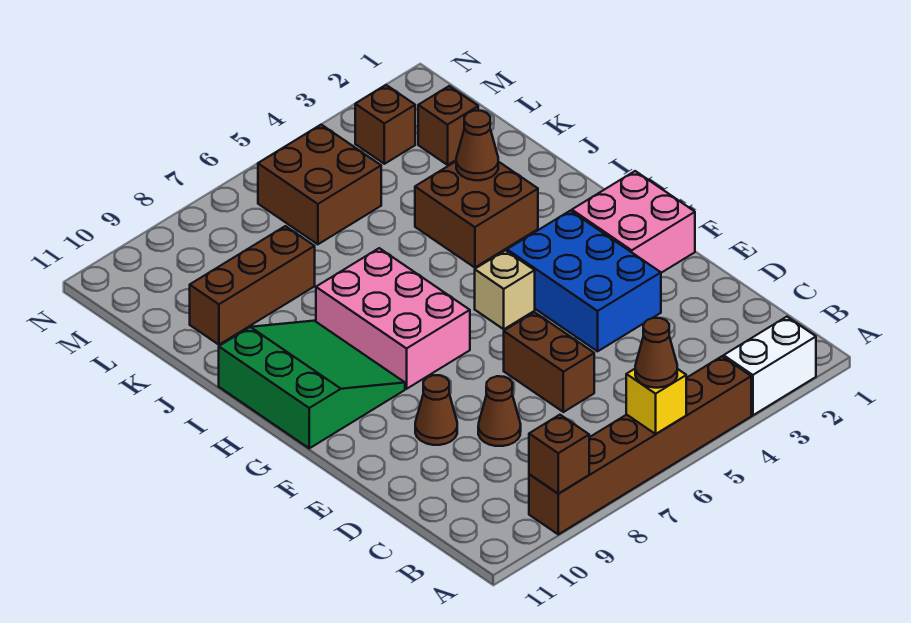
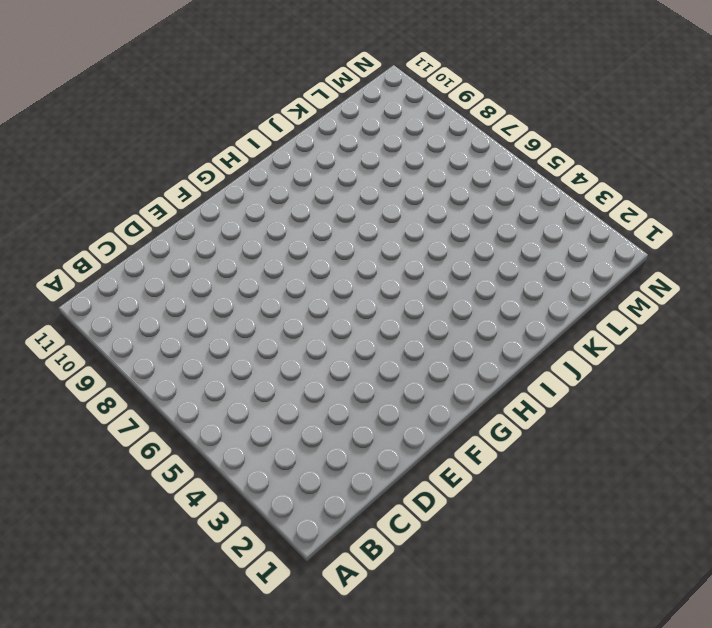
none -> white 1x2 brick [724,317,816,415]
none -> brown 1x6 brick [529,356,751,534]
none -> brown 1x2 brick [504,312,594,412]

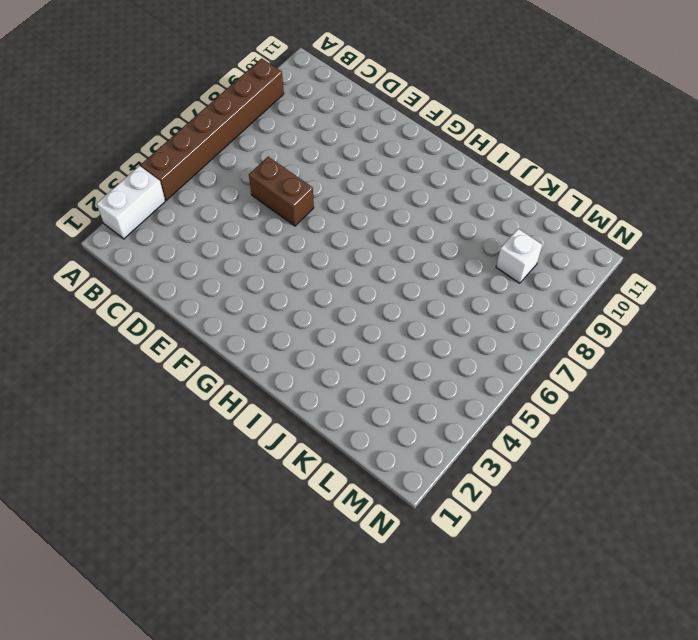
white 1x1 brick [496,229,542,283] -> none
none -> brown 1x1 cone [478,376,521,446]
none -> blue 2x3 brick [507,211,661,351]
none -> brown 1x1 cone [415,375,457,445]

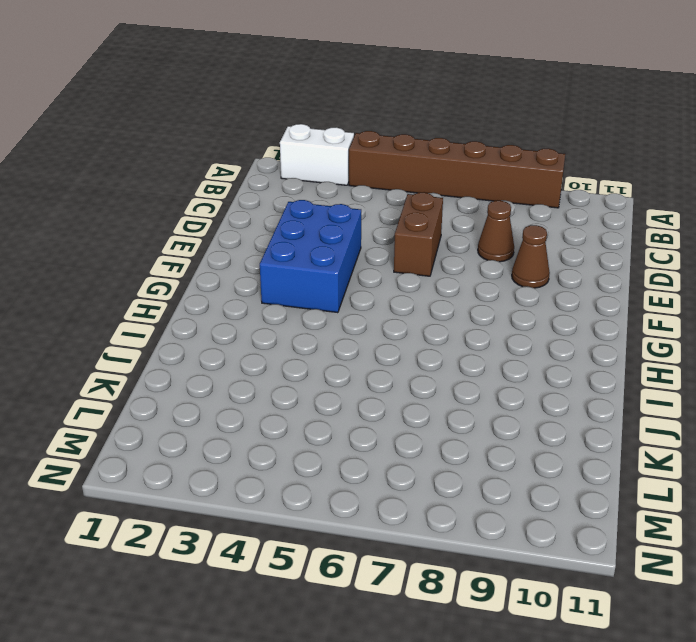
none -> pink 2x2 brick [572,171,695,273]
none -> tan 1x1 brick [475,250,535,329]
none -> pink 2x3 brick [316,248,470,389]

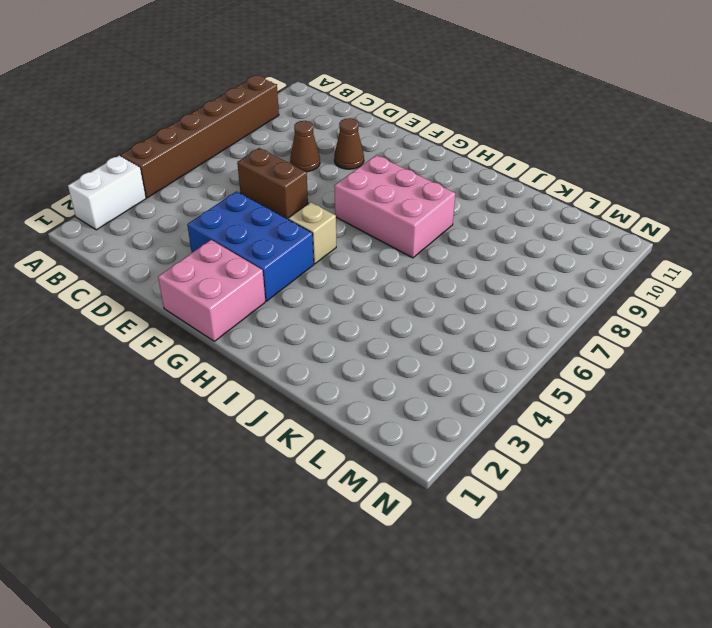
none -> green 3x3 slope [219,321,405,448]
none -> brown 2x2 brick [415,162,538,268]
none -> brown 1x3 brick [190,226,315,345]

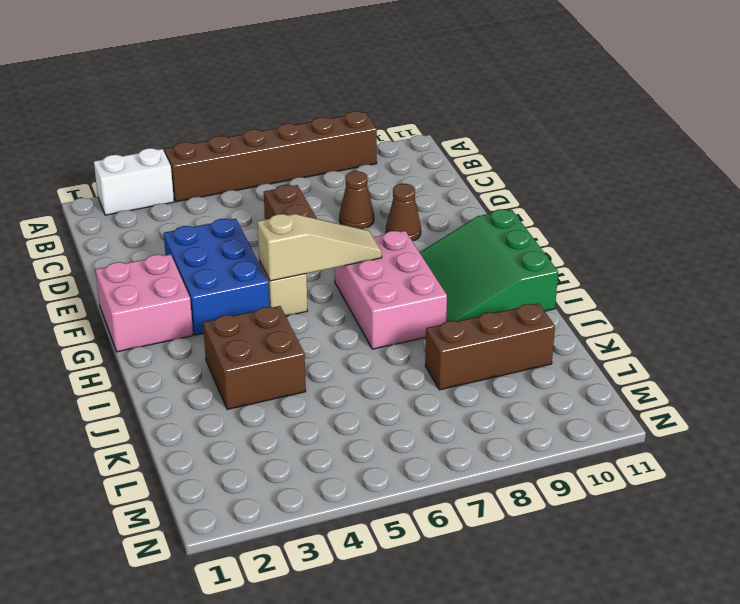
tan 1x3 slope [257,214,382,281] -> none
none -> brown 1x1 brick [418,86,478,165]
none -> brown 2x2 brick [258,125,381,244]
none -> brown 1x1 brick [355,85,415,164]

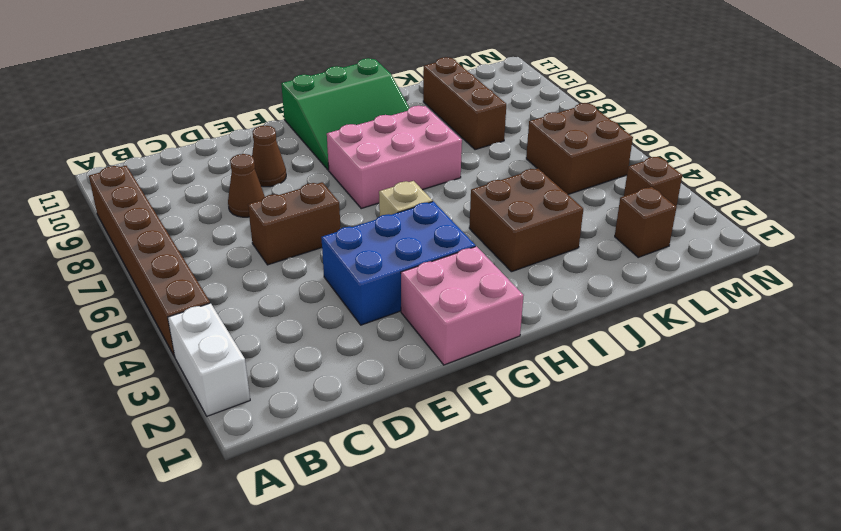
none -> yellow 1x1 brick [626,369,686,434]
none -> brown 1x1 brick [529,415,589,494]
none -> brown 1x1 cone [456,111,498,180]

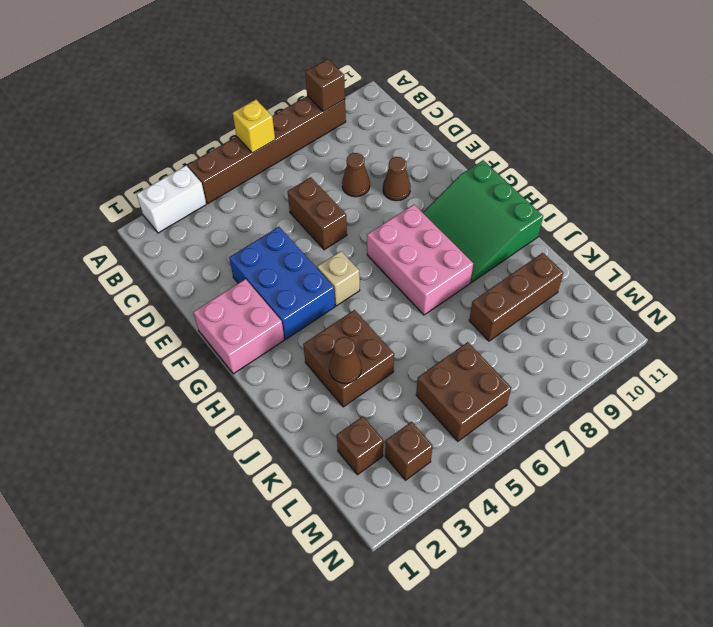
none -> brown 1x1 cone [635,318,677,388]

